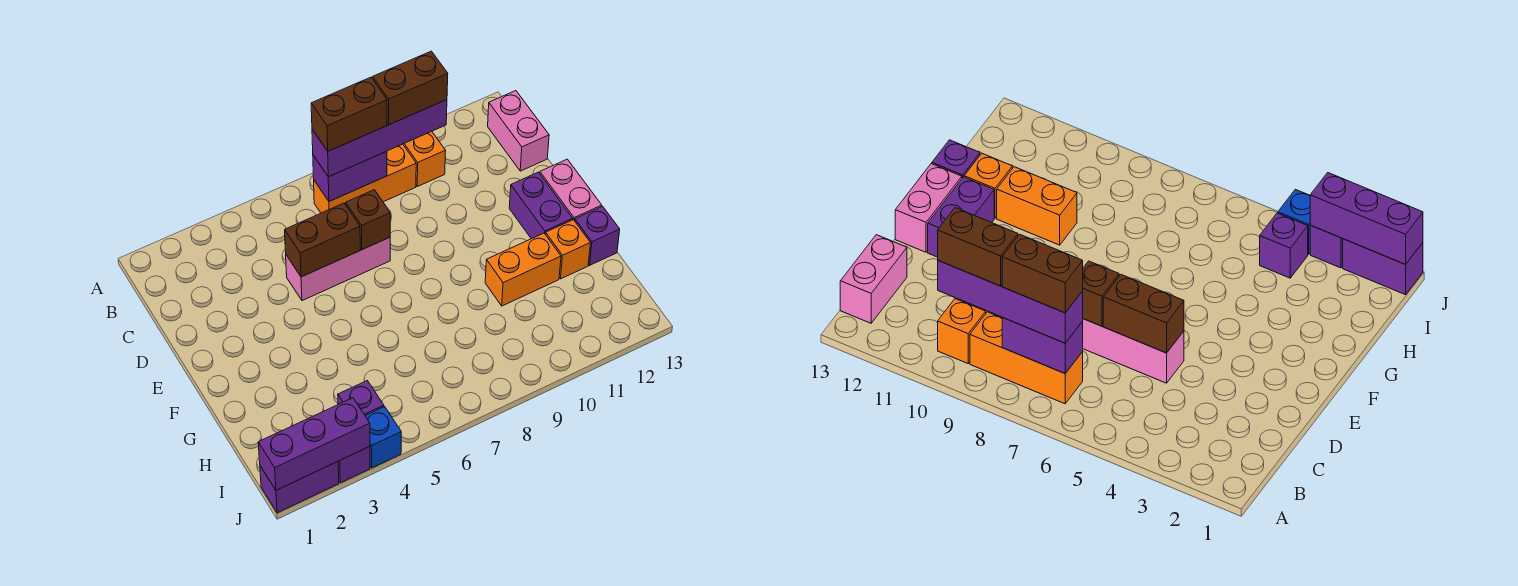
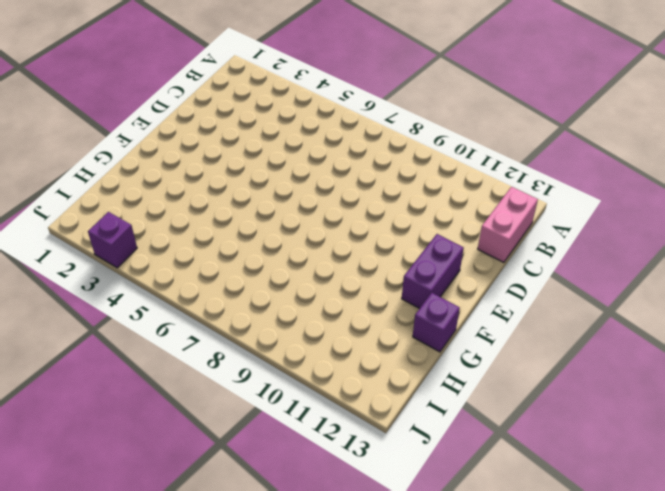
none -> orange 1x3 brick [314,144,416,213]
none -> orange 1x1 brick [403,131,446,186]
none -> pink 1x3 brick [286,237,390,301]

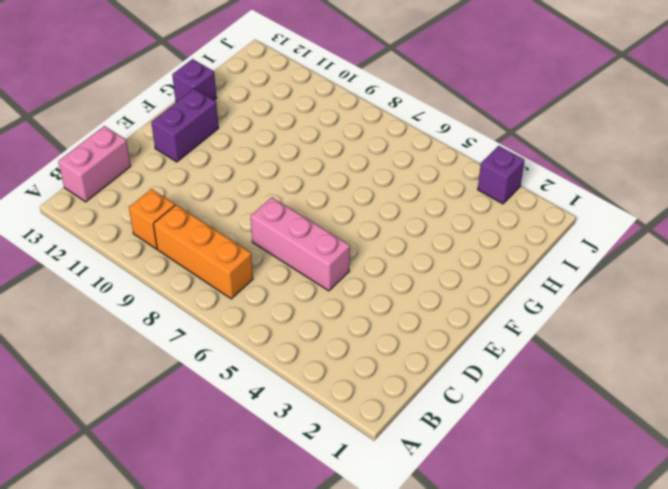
none -> pink 1x2 brick [540,159,602,221]
none -> orange 1x2 brick [485,233,561,306]
none -> orange 1x1 brick [545,220,590,279]

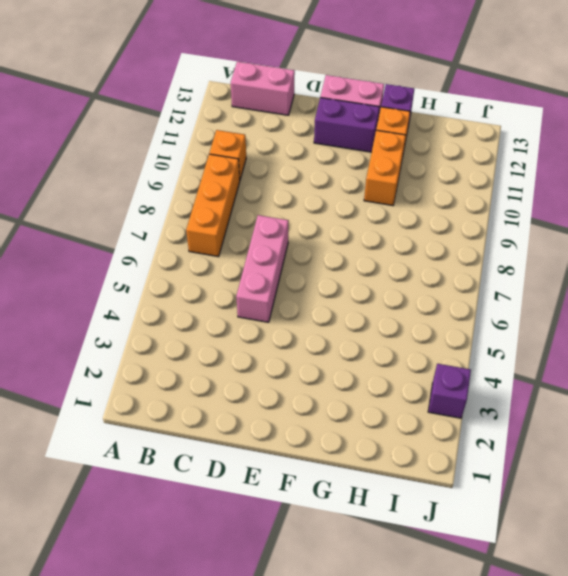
none -> purple 1x1 brick [338,381,384,415]
none -> purple 1x2 brick [260,462,339,513]
none -> blue 1x1 brick [365,407,401,468]

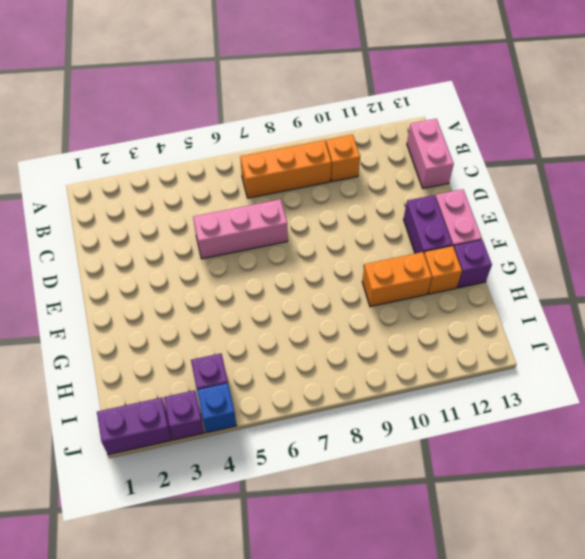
none -> purple 1x2 brick [313,151,387,201]
none -> brown 1x2 brick [285,203,360,277]
none -> brown 1x1 brick [346,190,390,250]

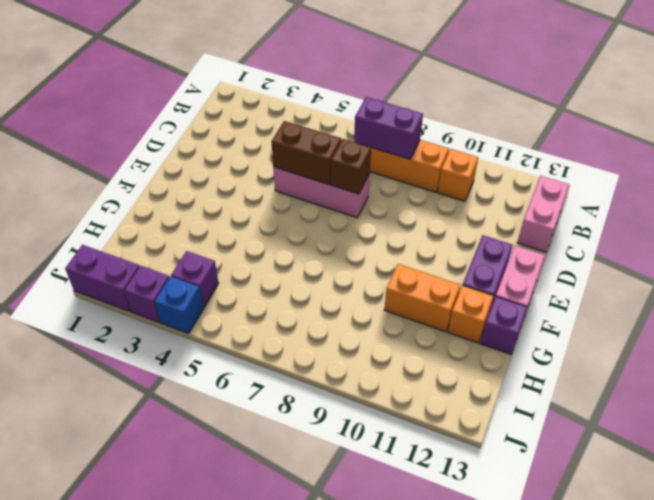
none -> purple 1x3 brick [258,398,370,490]
none -> purple 1x4 brick [312,100,447,177]
none -> brown 1x2 brick [311,77,387,151]

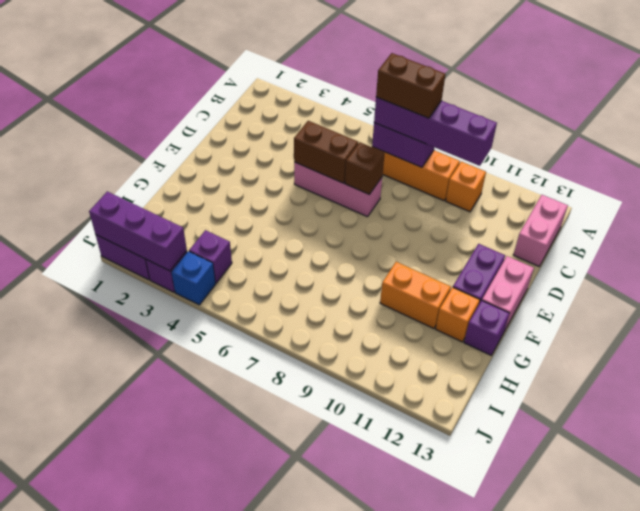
none -> brown 1x2 brick [372,51,448,125]

